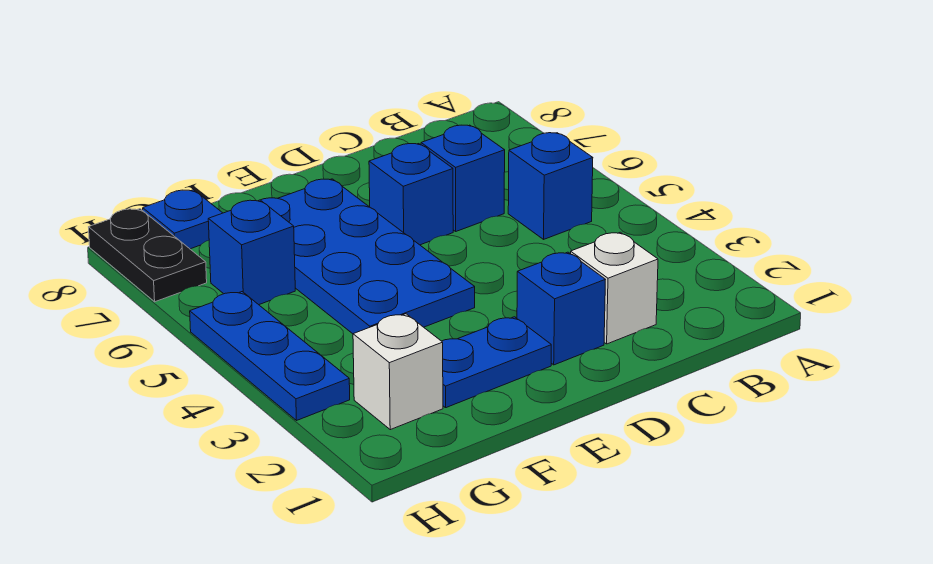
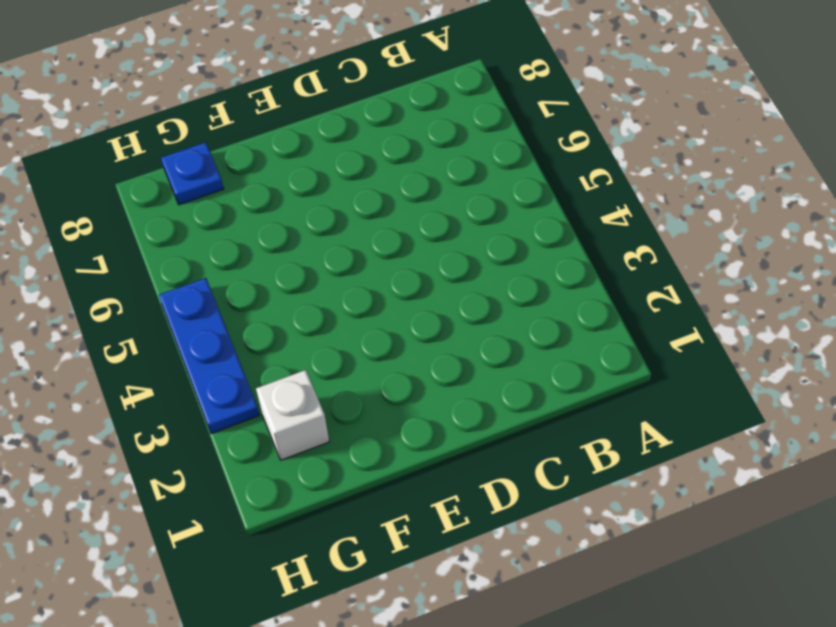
none -> blue 1x1 brick [508,133,593,239]
none -> white 1x1 brick [571,232,658,344]
none -> blue 1x1 brick [421,125,505,231]

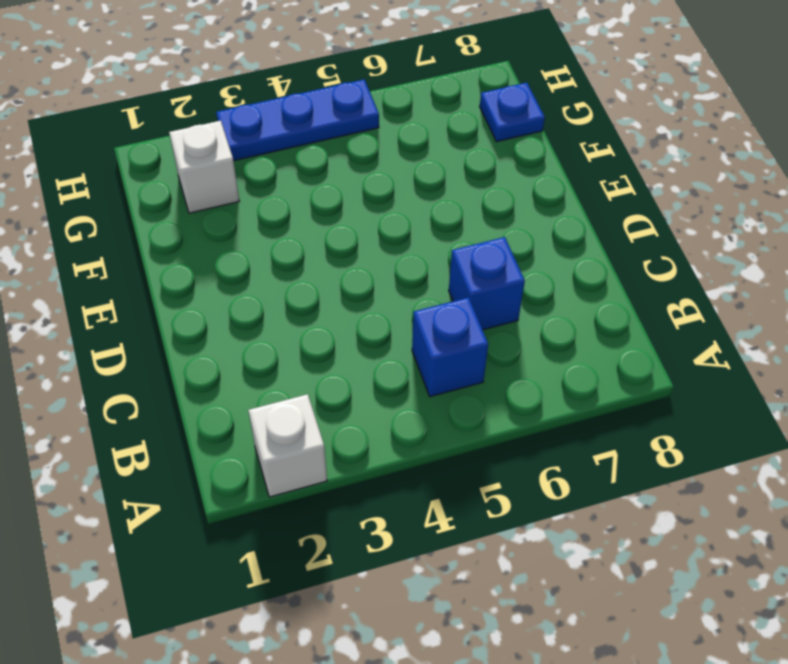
white 1x1 brick [248,394,327,497] -> white 1x1 brick moved to [571,232,658,344]
none -> blue 1x1 brick [517,252,605,365]
none -> blue 1x1 brick [369,144,453,245]
none -> blue 1x2 plate [442,317,551,408]

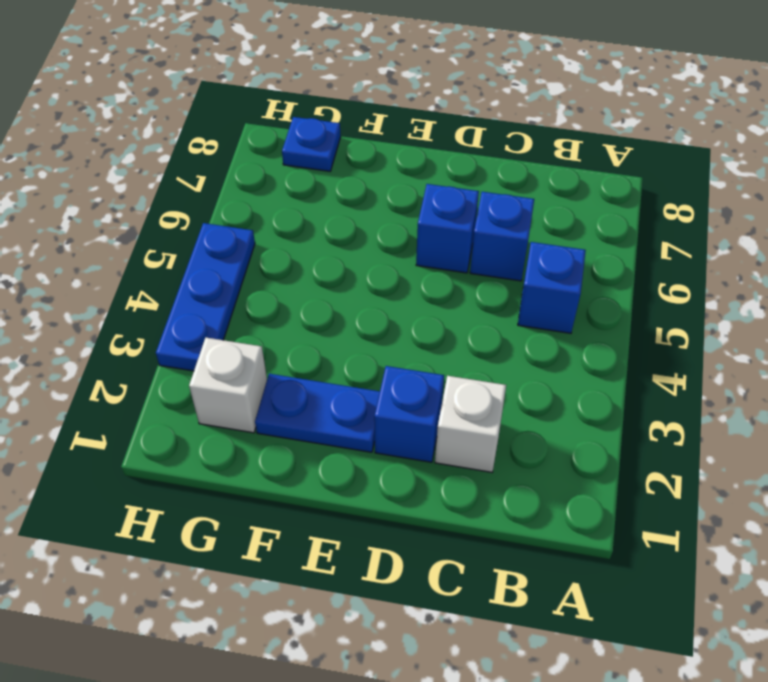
none -> blue 2x4 plate [261,179,475,334]
none -> blue 1x1 brick [208,200,295,305]
none -> black 1x2 plate [89,209,207,302]

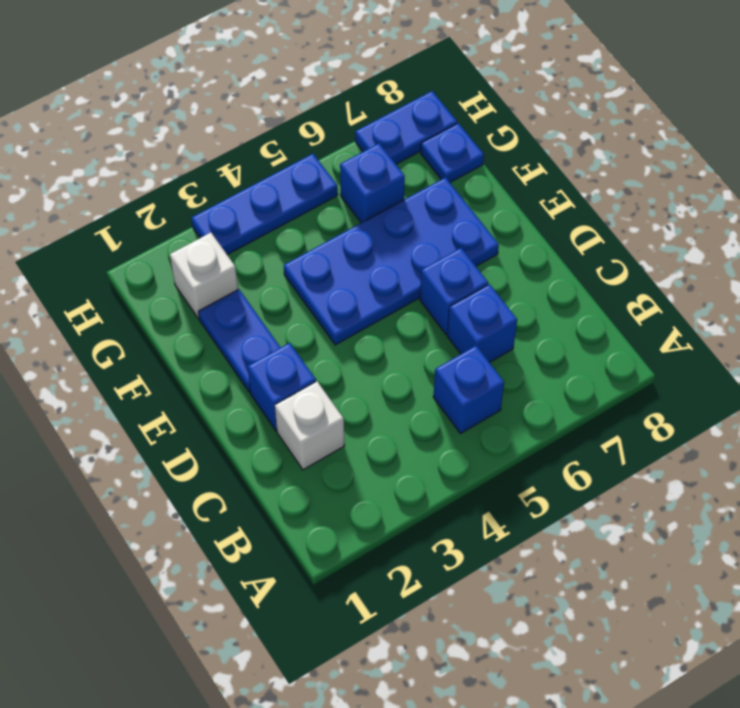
blue 1x2 plate [355,91,457,164] -> black 1x2 plate [89,209,207,302]

